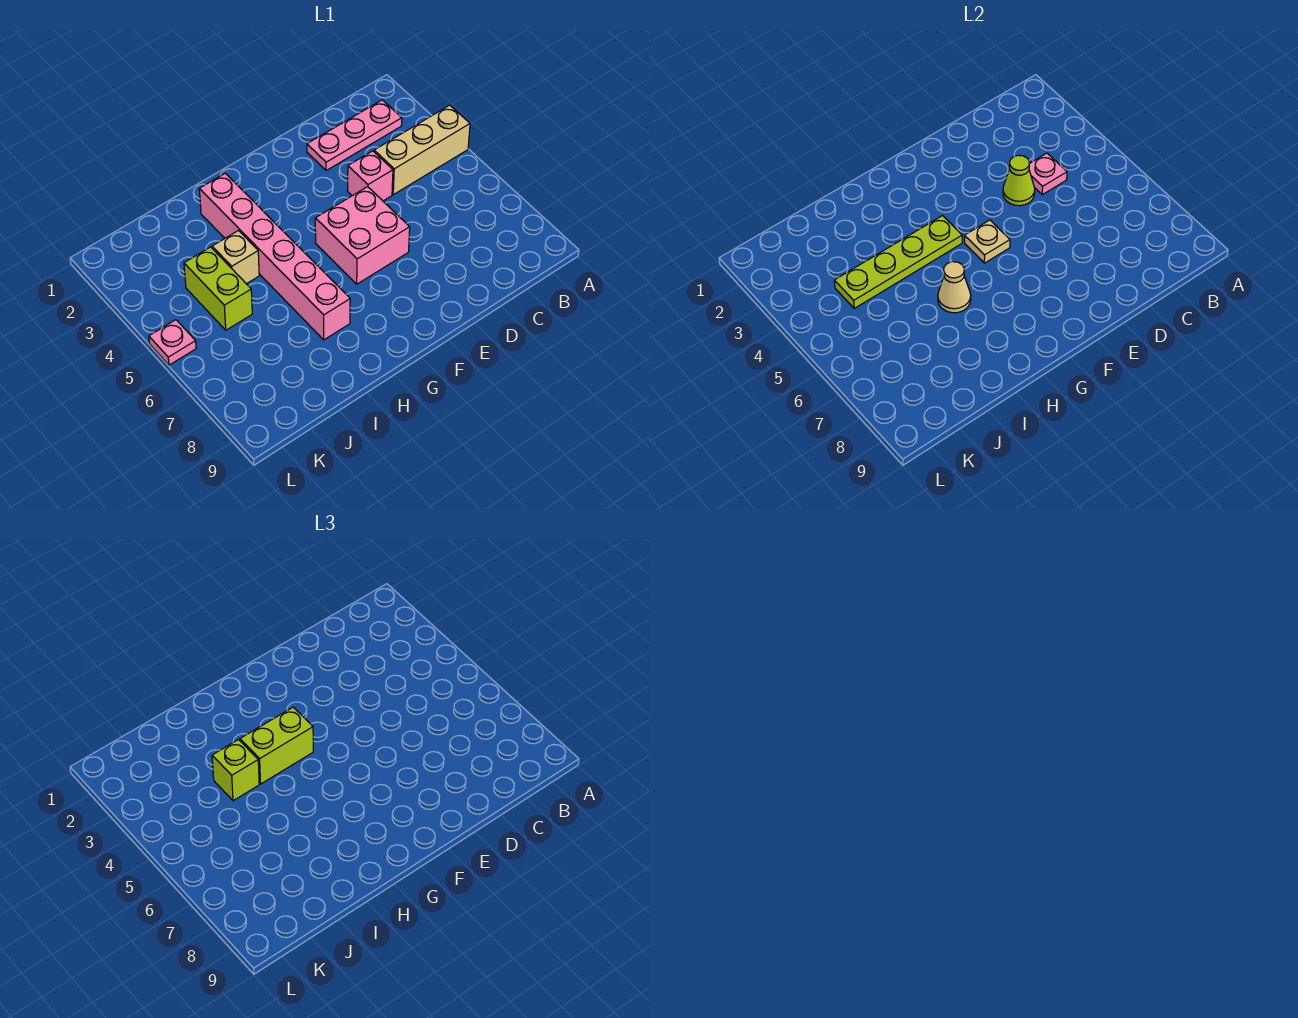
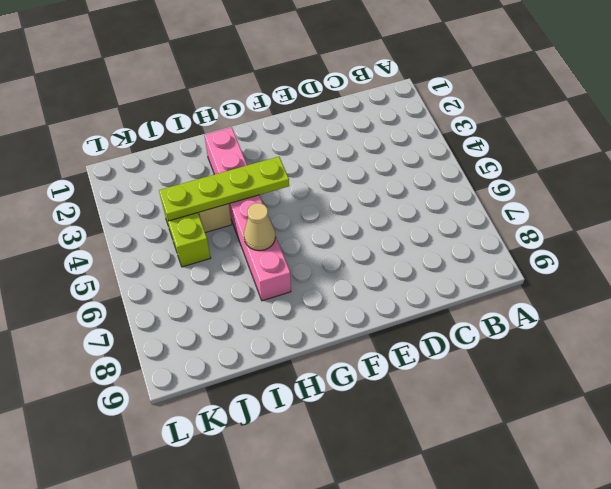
none -> tan 1x3 brick [374,105,470,195]
none -> pink 1x3 plate [307,100,402,171]
none -> pink 1x1 brick [348,151,393,201]

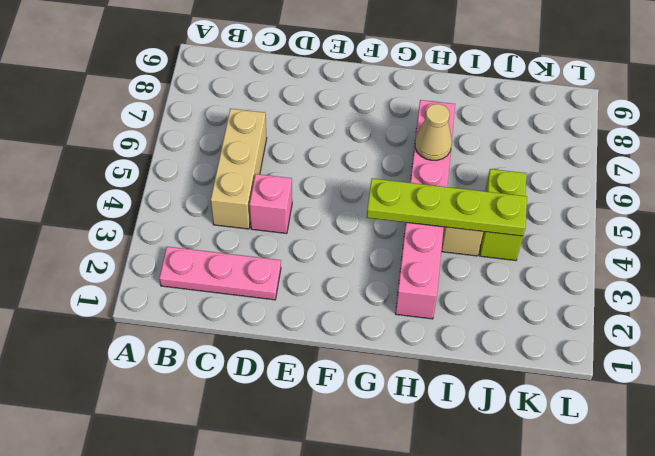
tan 1x3 brick [211,109,267,229] -> tan 1x3 brick turned to [374,105,470,195]
none -> pink 2x2 brick [315,187,410,284]
none -> pink 1x1 plate [149,320,196,365]
none -> pink 1x1 plate [1029,153,1067,195]

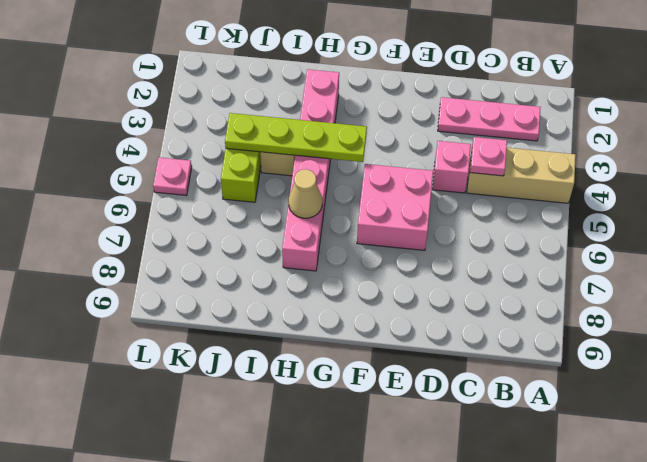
none -> lime 1x1 cone [1003,155,1035,206]
none -> tan 1x1 plate [965,220,1010,263]
none -> lime 1x2 brick [240,707,313,784]

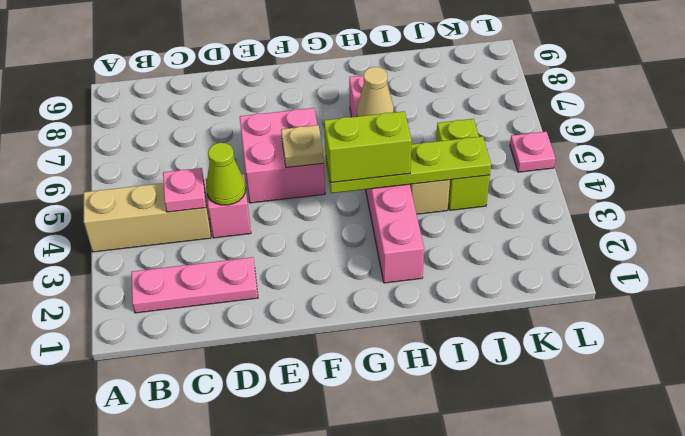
none -> lime 1x1 brick [212,740,259,801]

